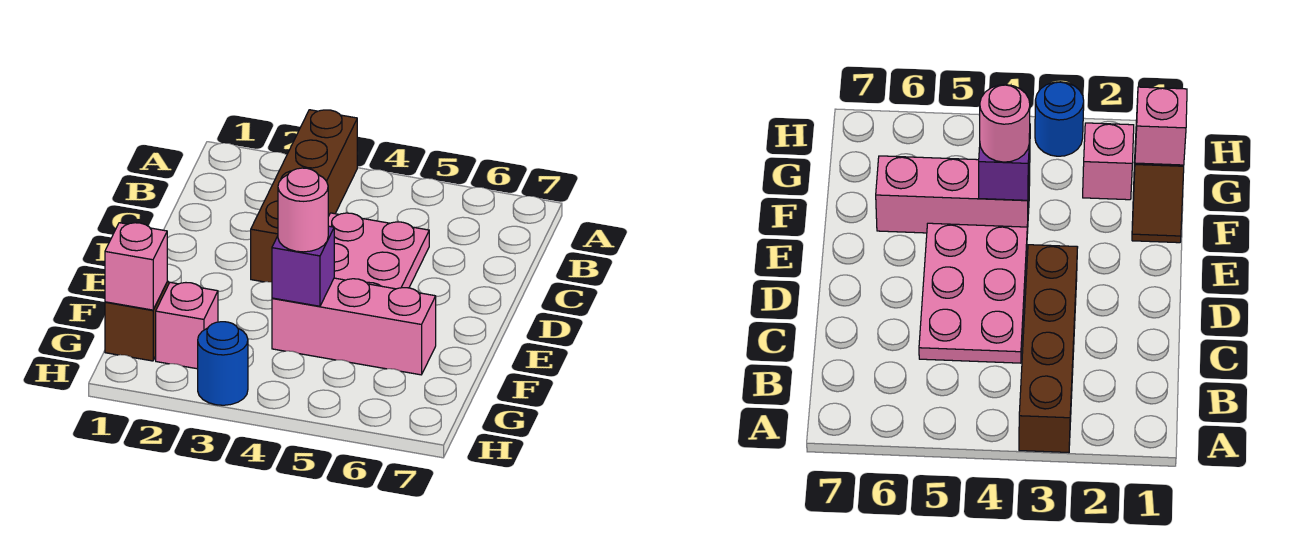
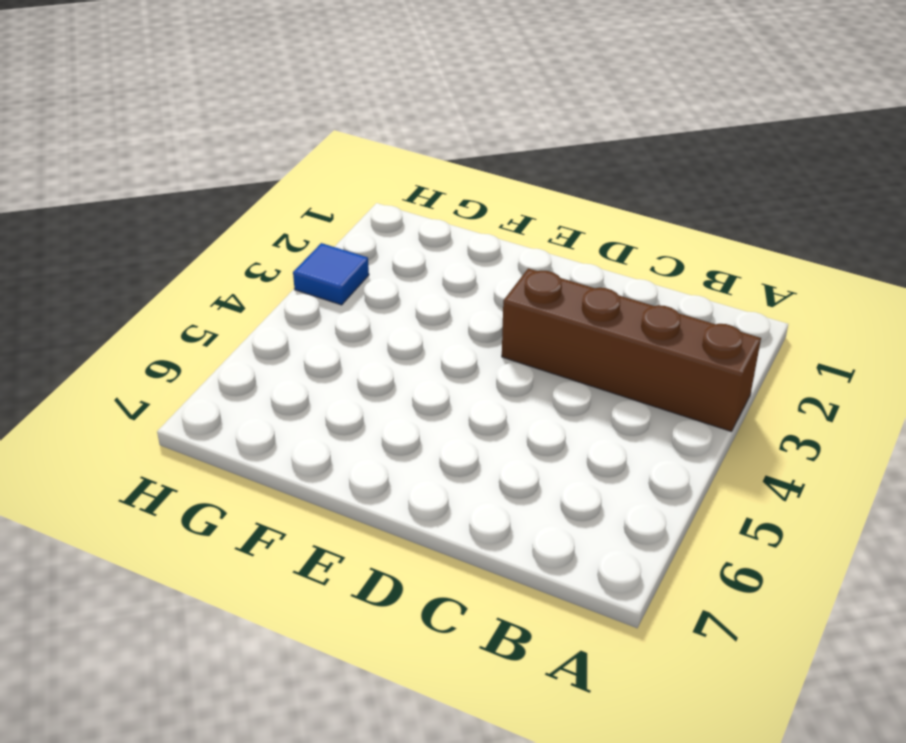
blue 1x1 tile [293,243,369,305] -> blue 1x1 round brick [198,322,248,405]
none -> pink 2x3 plate [328,213,429,289]
none -> brown 1x2 slope [105,281,169,361]

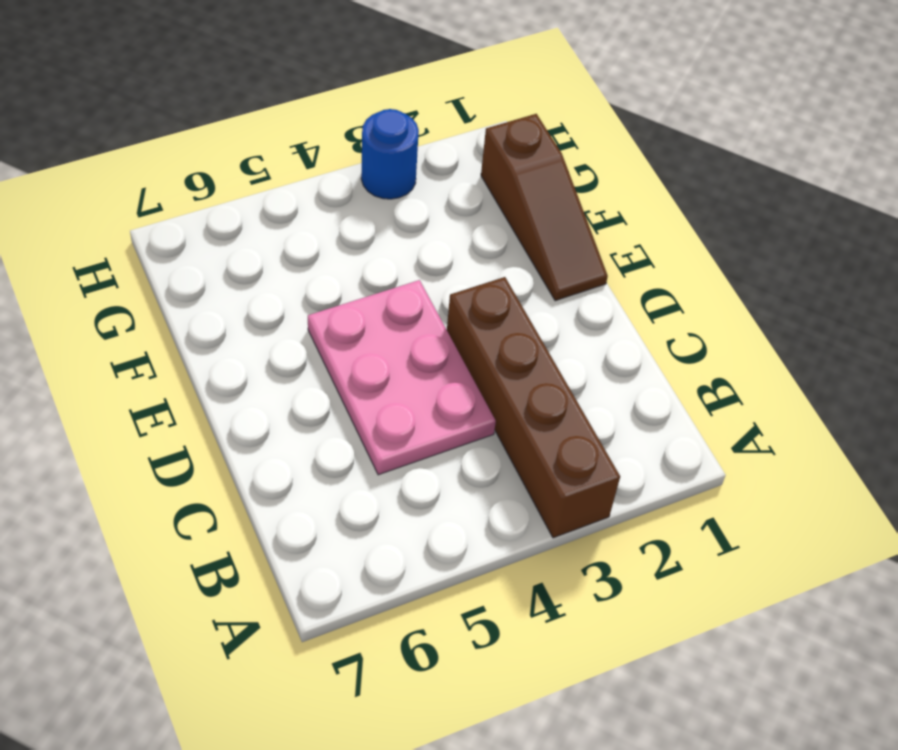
brown 1x3 slope [481,114,608,301] -> brown 1x2 slope [105,281,169,361]
none -> pink 1x3 brick [272,278,436,375]
none -> pink 1x1 brick [156,282,218,369]

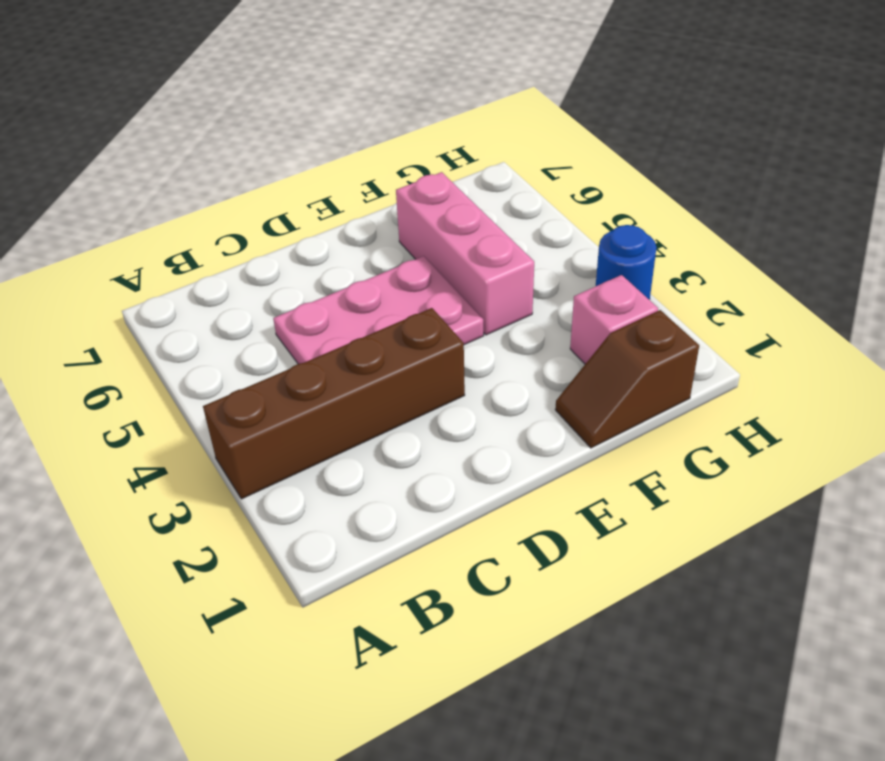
none -> purple 1x1 brick [272,226,334,306]
none -> pink 1x1 brick [105,223,167,310]

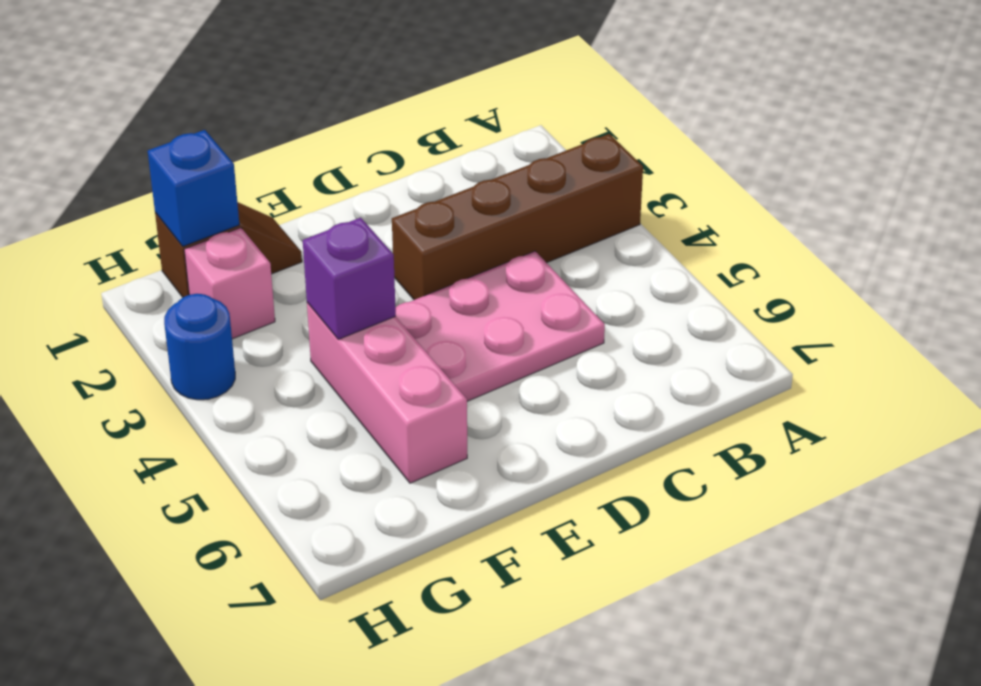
blue 1x1 brick [148,130,239,246] -> pink 1x1 brick [105,223,167,310]
none -> pink 1x1 round brick [278,168,328,252]

